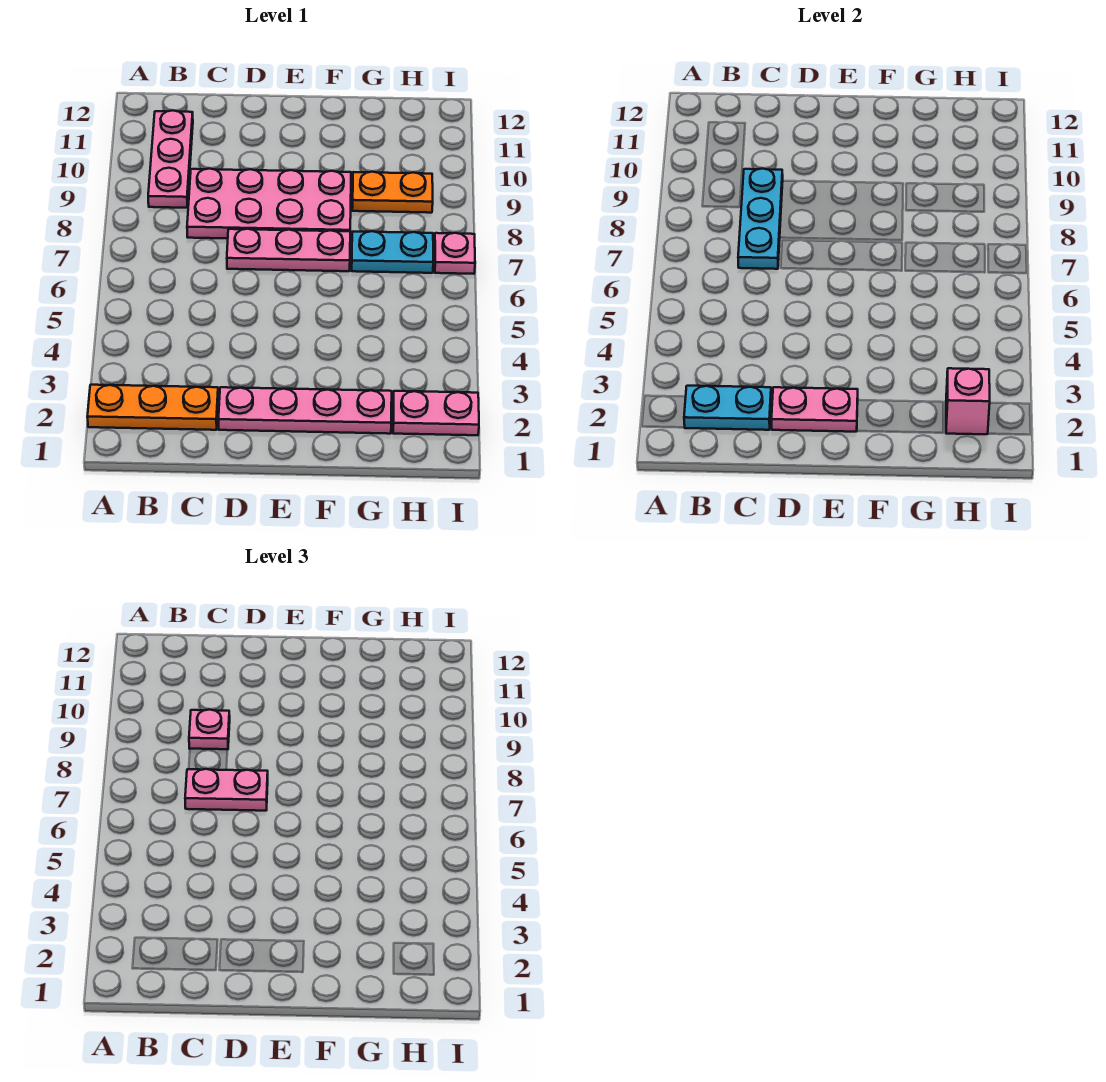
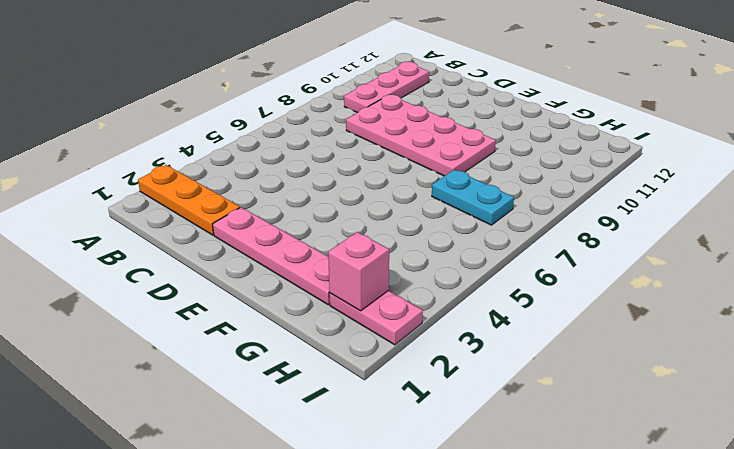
none -> pink 1x3 plate [227,229,350,271]
none -> orange 1x2 plate [352,172,433,213]
none -> pink 1x1 plate [434,233,475,274]

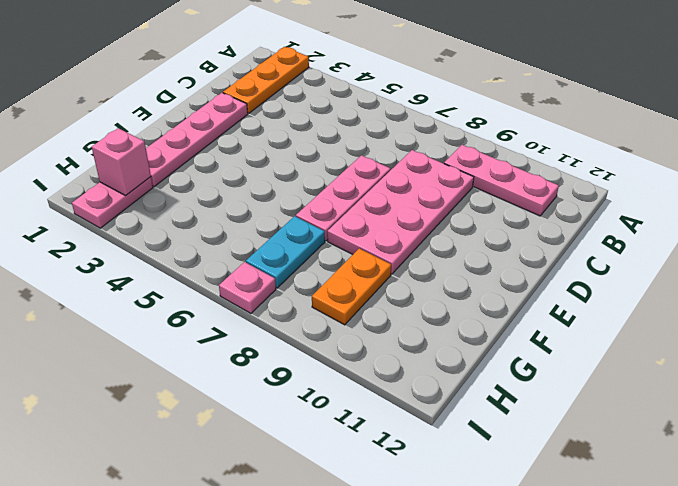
none -> cyan 1x2 plate [684,386,771,430]
none -> cyan 1x3 plate [738,169,783,269]
none -> pink 1x2 plate [772,387,858,432]

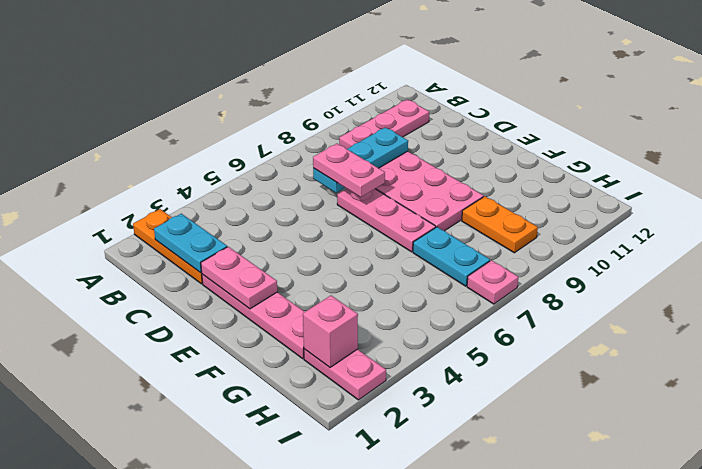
none -> pink 1x1 plate [189,710,230,750]

